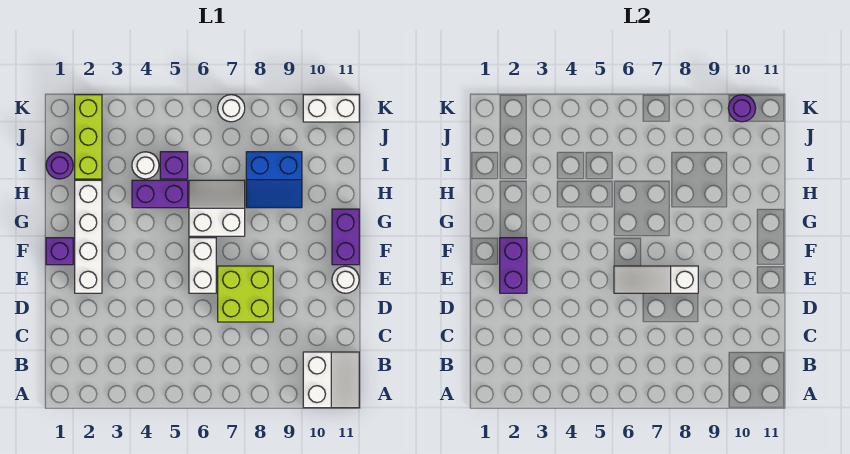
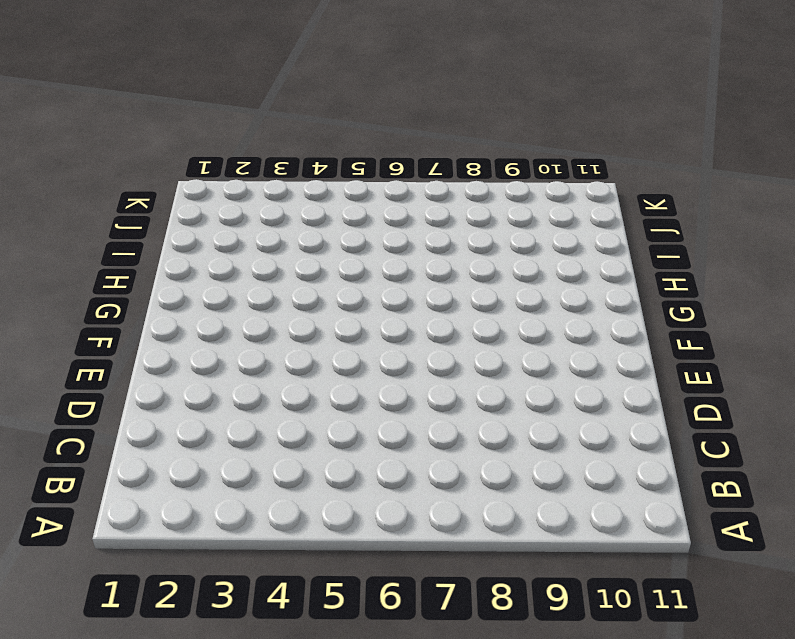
none -> white 2x2 slope [303,352,359,408]
none -> lime 2x2 brick [218,266,273,322]
none -> white 1x4 brick [75,180,102,293]

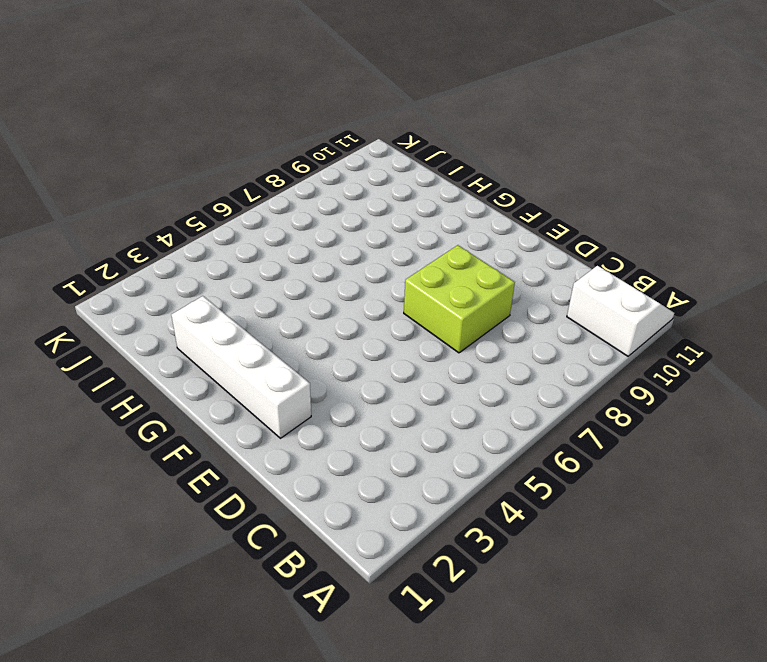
none -> white 1x2 brick [189,238,216,293]
none -> white 1x1 round brick [332,266,359,293]
none -> purple 1x1 brick [46,238,73,265]

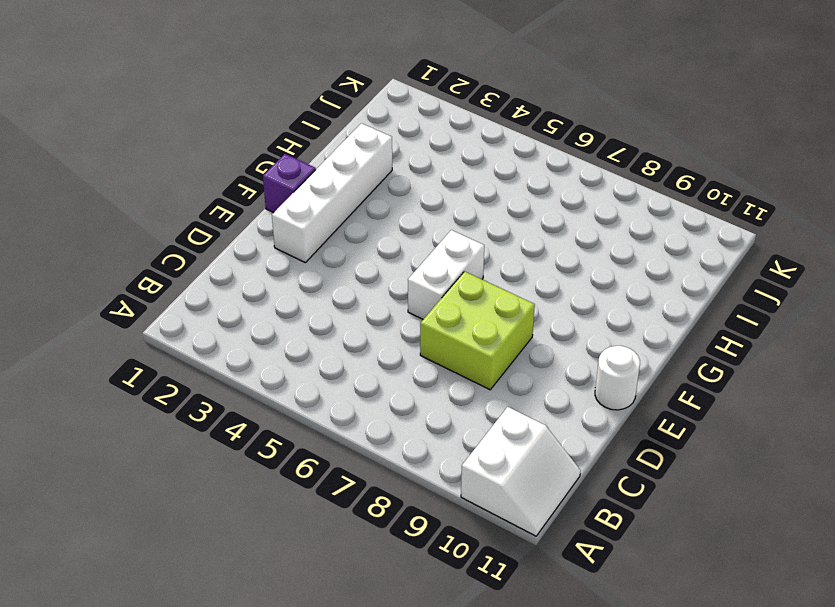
none -> purple 1x2 brick [332,209,359,265]
none -> white 2x2 slope [189,180,245,236]
none -> purple 1x2 brick [132,180,188,208]

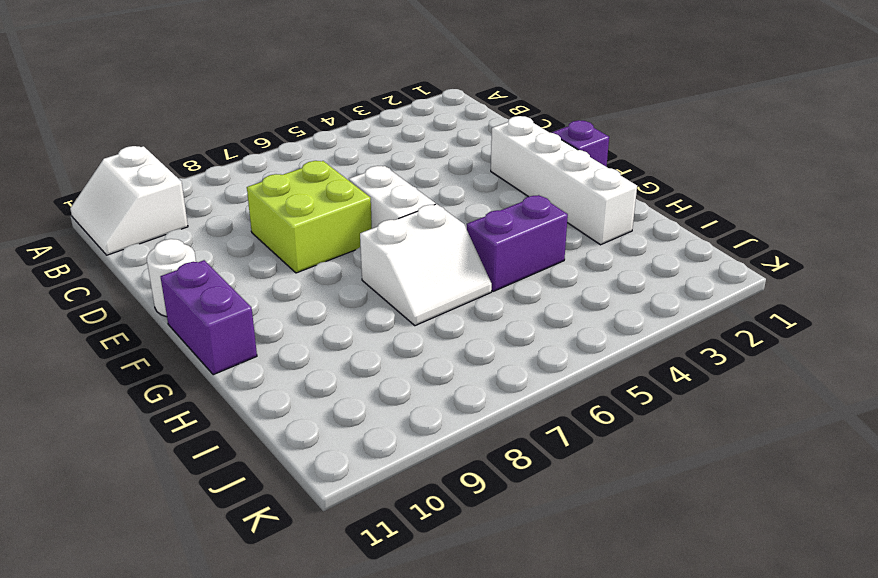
none -> blue 2x2 slope [246,152,302,208]
none -> purple 1x1 round brick [46,152,73,179]
none -> lime 1x3 brick [75,95,102,179]

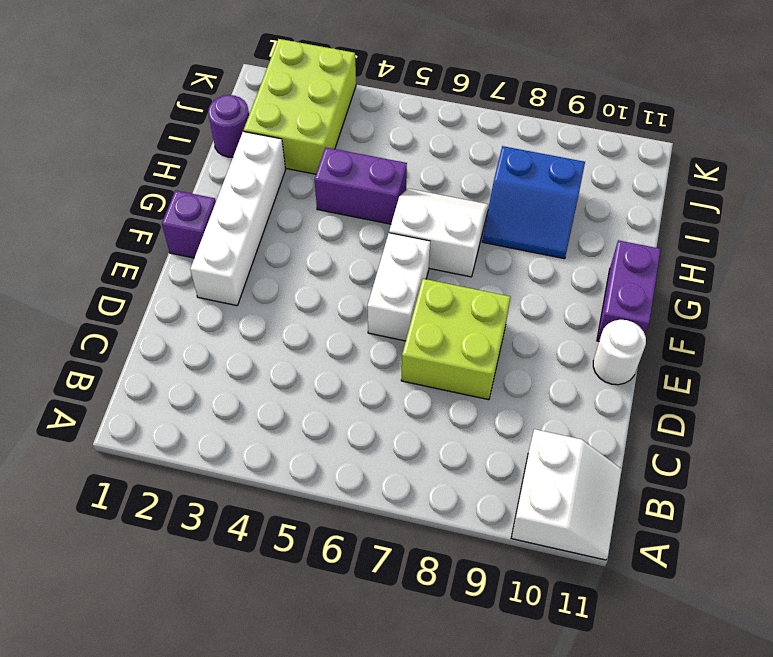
lime 2x3 brick [244,39,356,174] -> lime 1x3 brick [75,95,102,179]
none -> white 1x1 round brick [132,152,159,179]
none -> purple 1x1 brick [160,152,188,179]
none -> white 1x1 round brick [218,95,245,122]

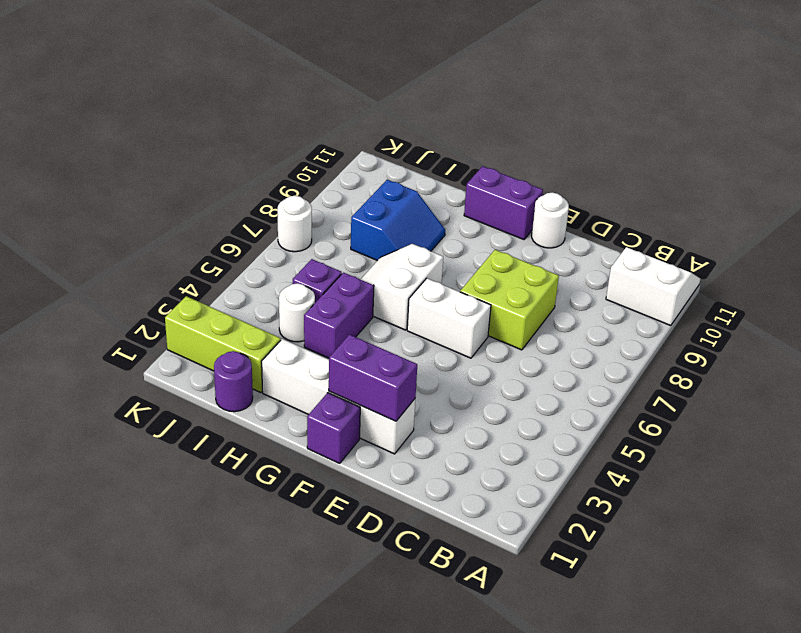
none -> white 1x2 brick [303,95,359,122]
none -> white 1x3 slope [614,266,698,293]
none -> purple 1x1 round brick [728,95,756,122]

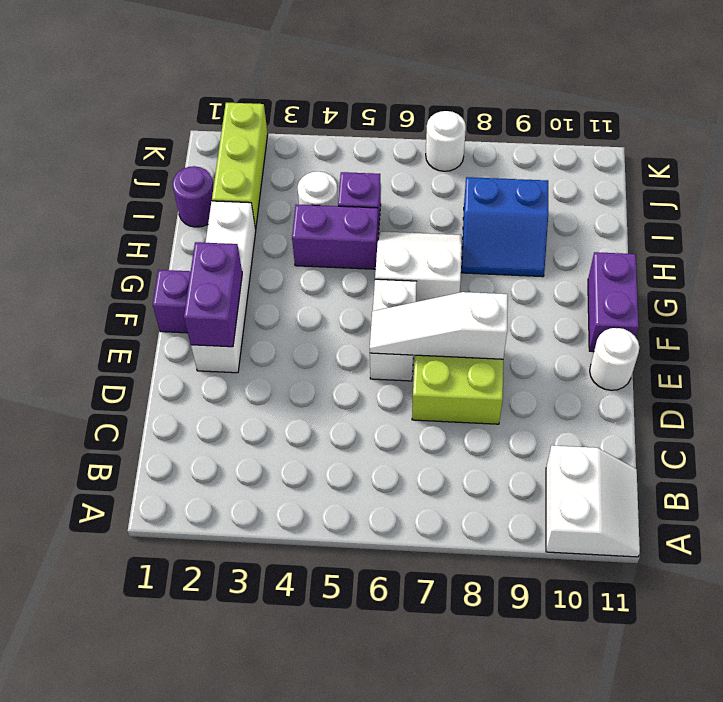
none -> white 1x2 brick [303,95,359,122]
none -> purple 1x1 round brick [728,95,756,122]

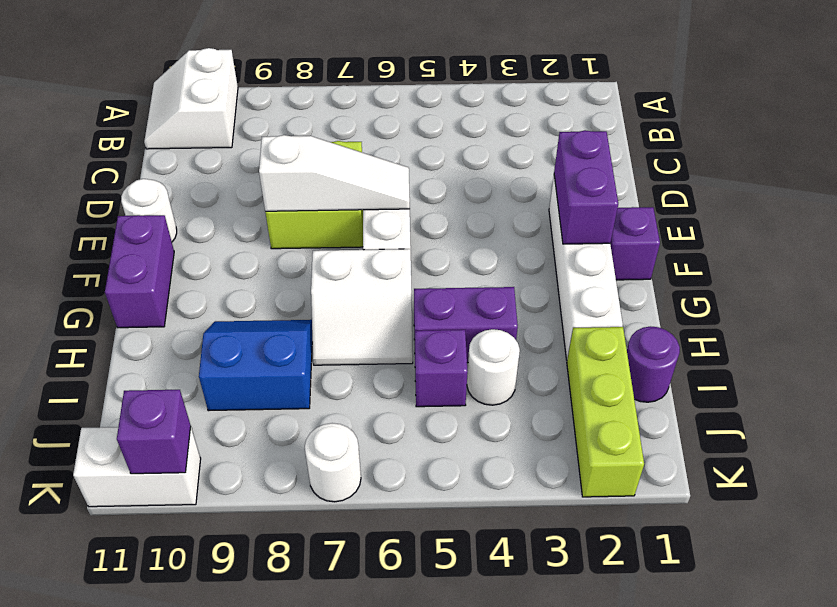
purple 1x1 brick [117,390,191,474] -> purple 1x1 round brick [728,95,756,122]

